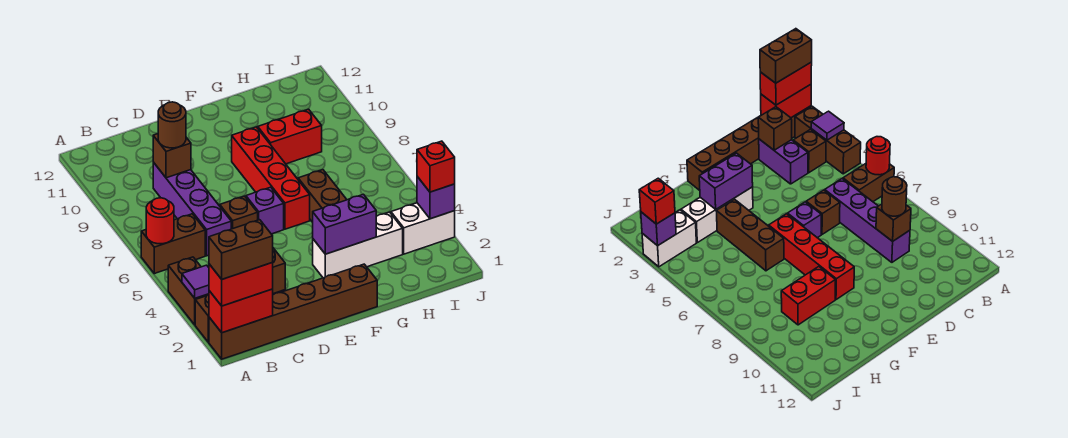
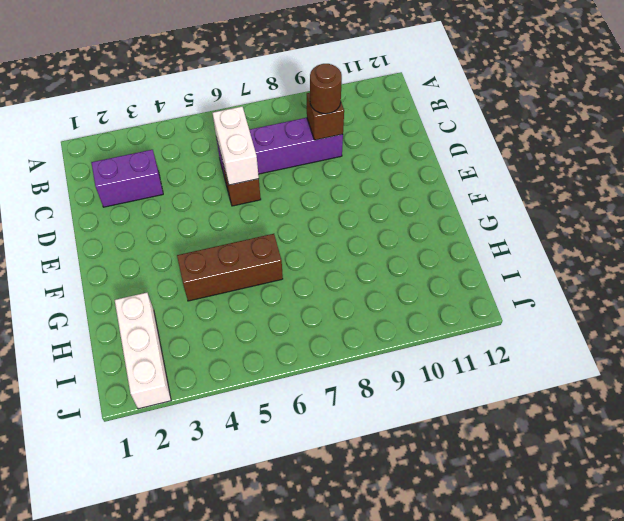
white 1x2 brick [213,107,259,185] -> white 1x2 brick moved to [391,203,455,254]
white 1x3 brick [115,293,171,409] -> white 1x3 brick moved to [313,212,403,278]
none -> brown 1x6 brick [209,264,377,359]
none -> brown 1x1 brick [195,295,209,342]
none -> brown 1x2 brick [168,257,209,325]

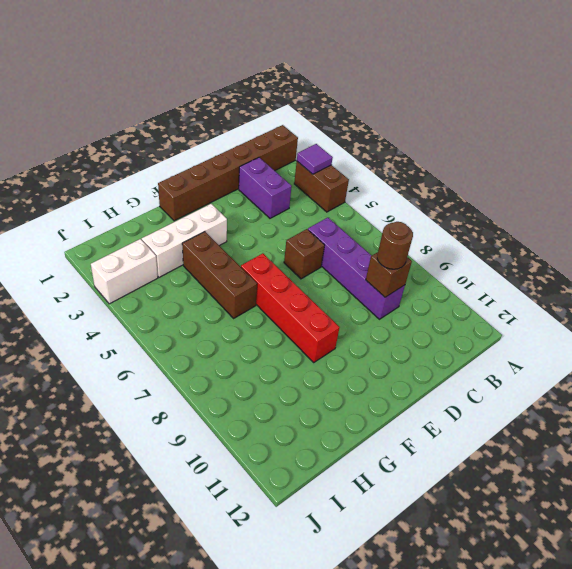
none -> brown 1x1 brick [195,295,209,342]
none -> brown 1x2 brick [141,214,205,274]
none -> brown 1x1 brick [793,129,826,173]

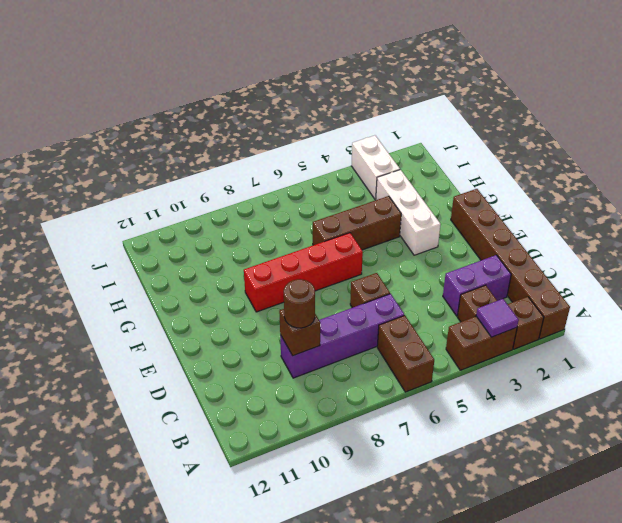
none -> purple 1x1 brick [246,187,284,234]
none -> red 1x2 brick [258,109,322,164]
none -> red 1x2 brick [209,289,273,333]

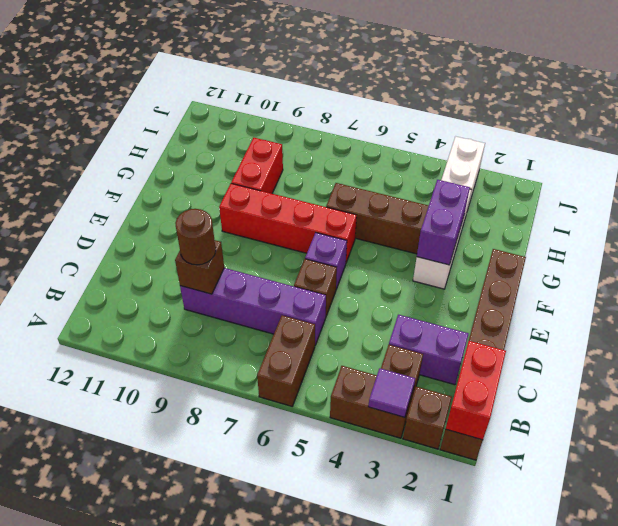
none -> red 1x1 round brick [146,198,174,244]
none -> brown 1x1 brick [272,248,285,294]
none -> purple 1x1 brick [417,177,455,219]

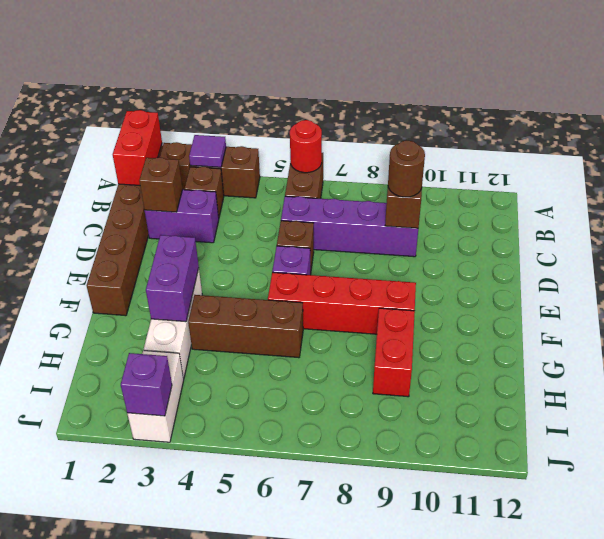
none -> red 1x2 brick [209,263,273,306]
none -> red 1x1 brick [417,141,455,192]
none -> brown 1x2 brick [209,220,273,279]

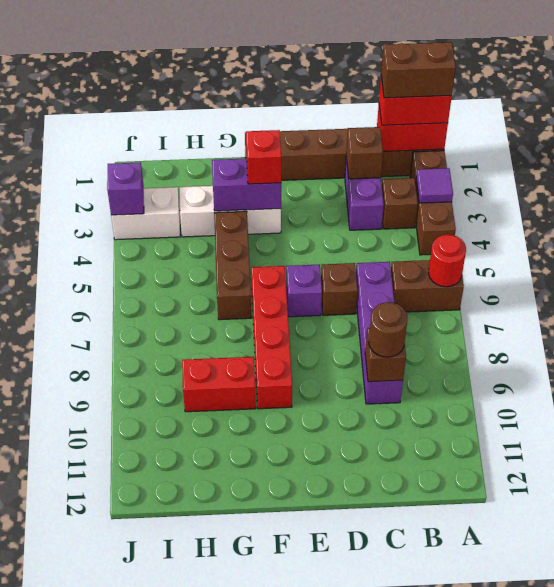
red 1x1 brick [246,130,281,184] -> red 1x1 brick moved to [417,141,455,192]

